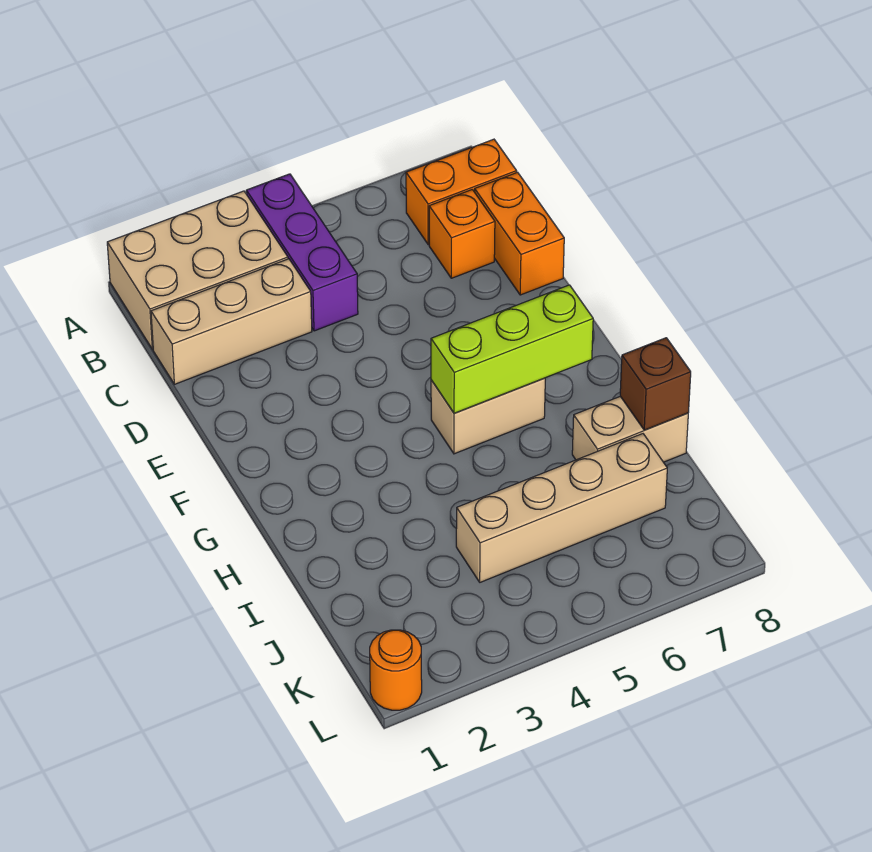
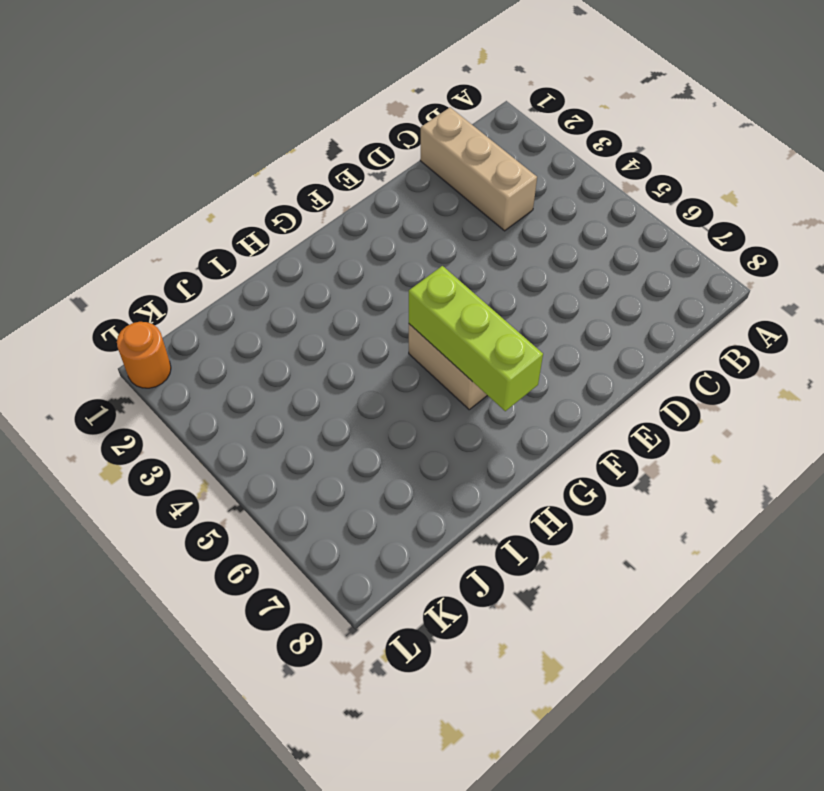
none -> tan 2x3 brick [107,191,288,349]
none -> purple 1x3 brick [246,174,358,331]
none -> orange 1x2 brick [406,139,517,245]

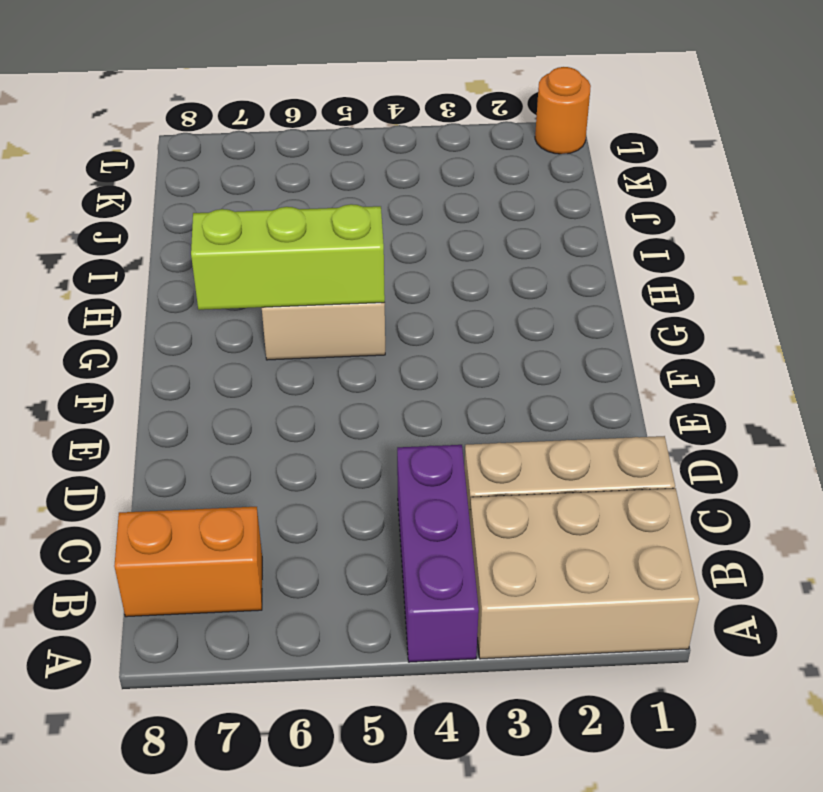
none -> orange 1x1 brick [429,190,495,278]
none -> orange 1x2 brick [475,172,564,295]
none -> tan 1x2 brick [572,396,688,462]

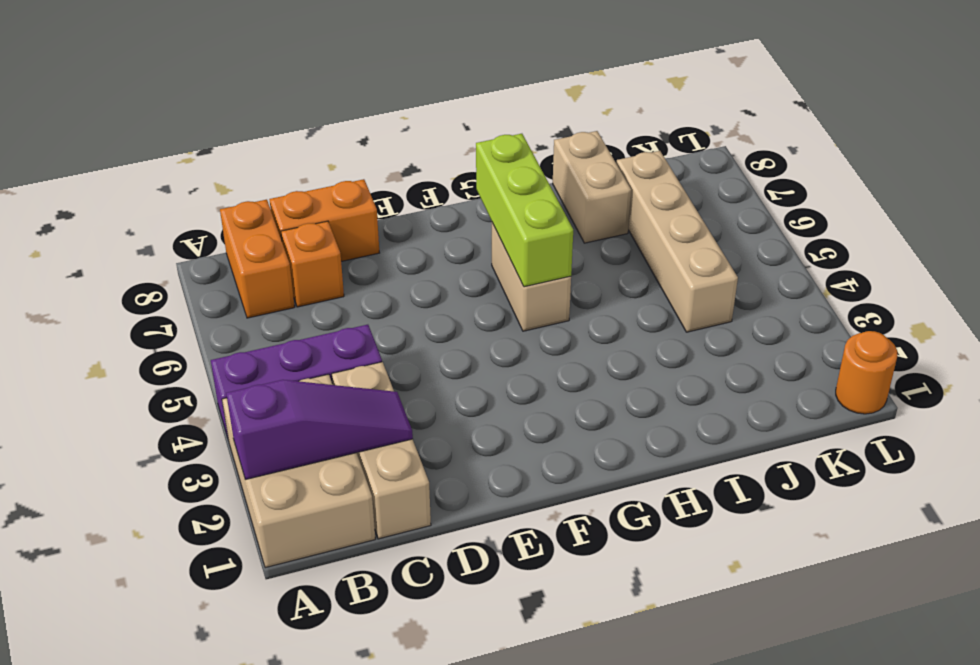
purple 1x3 slope [226,380,413,480] -> none
none -> brown 1x1 brick [620,338,691,430]

